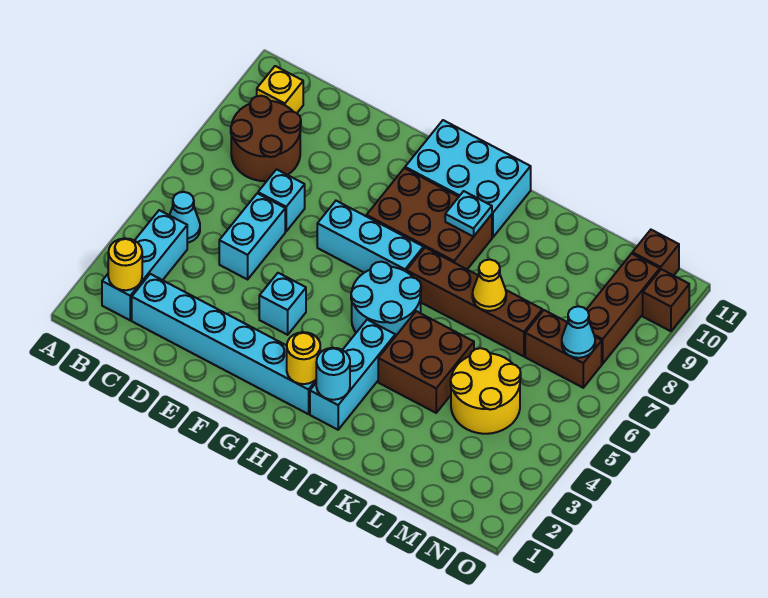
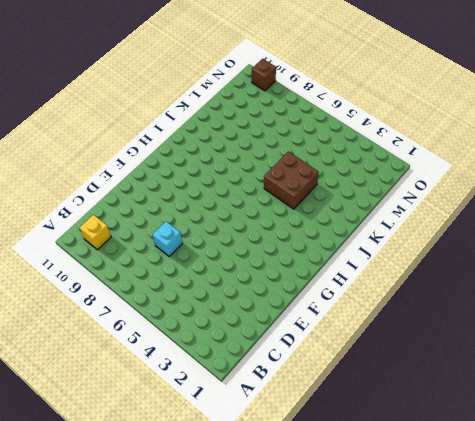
none -> cyan 1x3 brick [102,210,187,320]
none -> cyan 1x1 cone [170,192,200,243]
none -> brown 2x2 round brick [231,96,301,181]

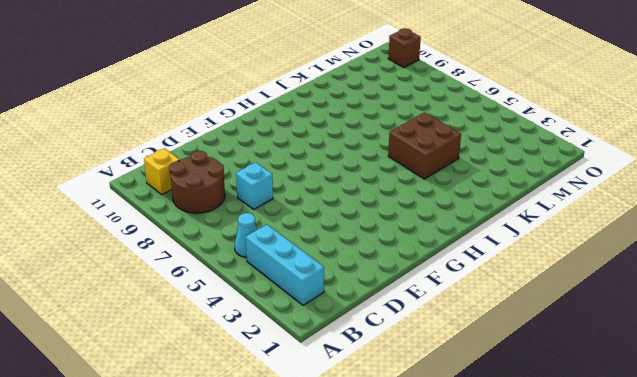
none -> cyan 1x6 brick [132,274,316,414]
none -> cyan 1x2 brick [219,193,285,279]
none -> cyan 1x1 brick [259,273,306,335]

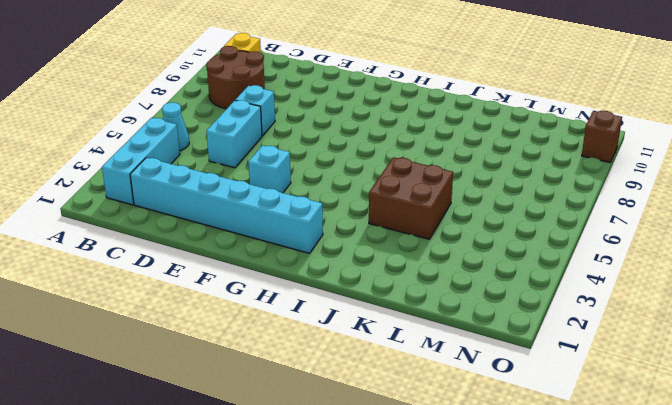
none -> cyan 1x3 brick [317,201,424,273]
none -> brown 2x3 brick [366,168,492,269]
none -> cyan 2x3 brick [405,120,531,238]

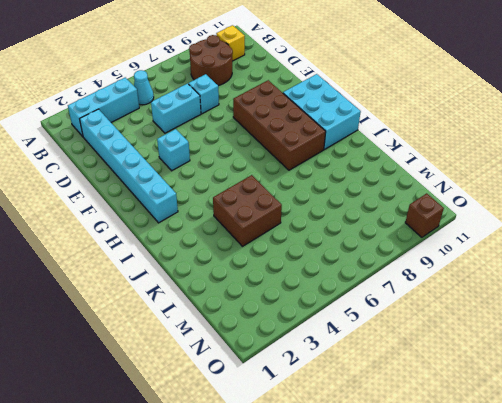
brown 2x4 brick [233,80,326,170] -> brown 2x3 brick [366,168,492,269]
none -> cyan 1x3 brick [317,201,424,273]
none -> cyan 2x2 round brick [351,262,421,337]
none -> cyan 1x3 brick [310,320,395,430]

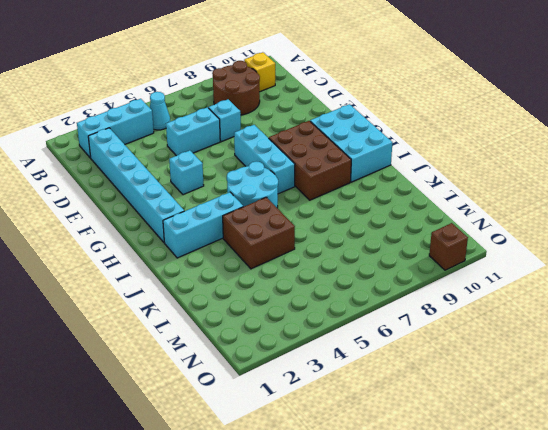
none -> brown 1x4 brick [407,248,542,356]
none -> yellow 2x2 round brick [450,348,521,434]
none -> brown 1x2 brick [525,310,602,388]

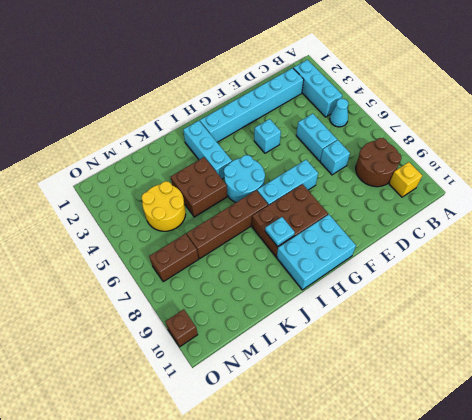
none -> brown 1x3 brick [586,254,660,364]
none -> brown 1x1 brick [632,230,679,276]
none -> yellow 1x1 round brick [108,238,142,290]

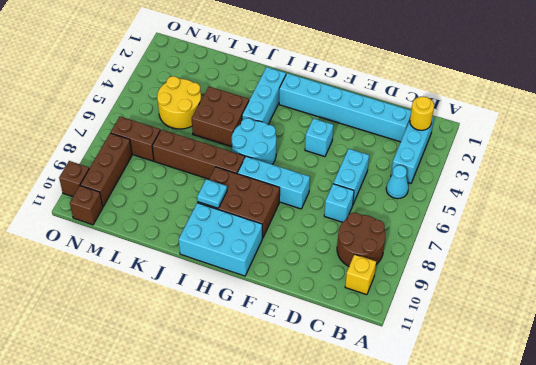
none -> yellow 1x1 round brick [287,332,320,384]
none -> cyan 1x1 round brick [316,348,350,400]
none -> yellow 1x1 cone [472,260,506,311]

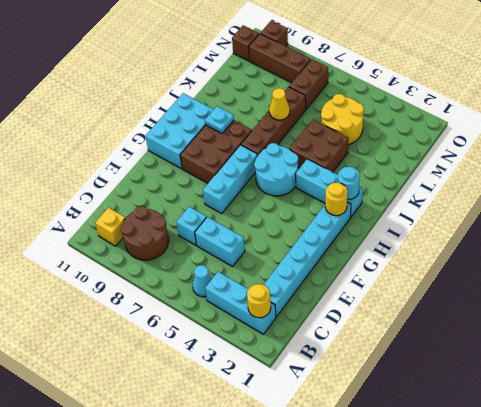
none -> cyan 1x1 brick [259,273,306,335]
none -> cyan 1x1 cone [562,306,595,358]

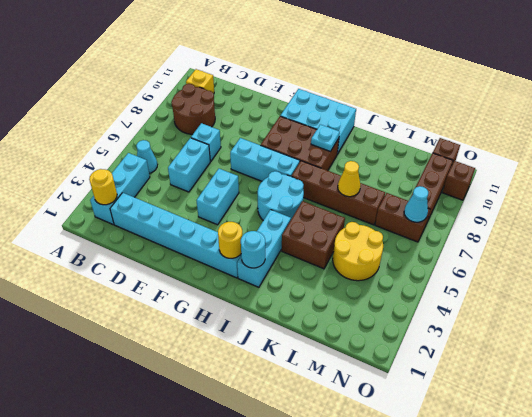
cyan 1x2 brick [196,169,239,225] -> cyan 1x1 brick [259,273,306,335]

